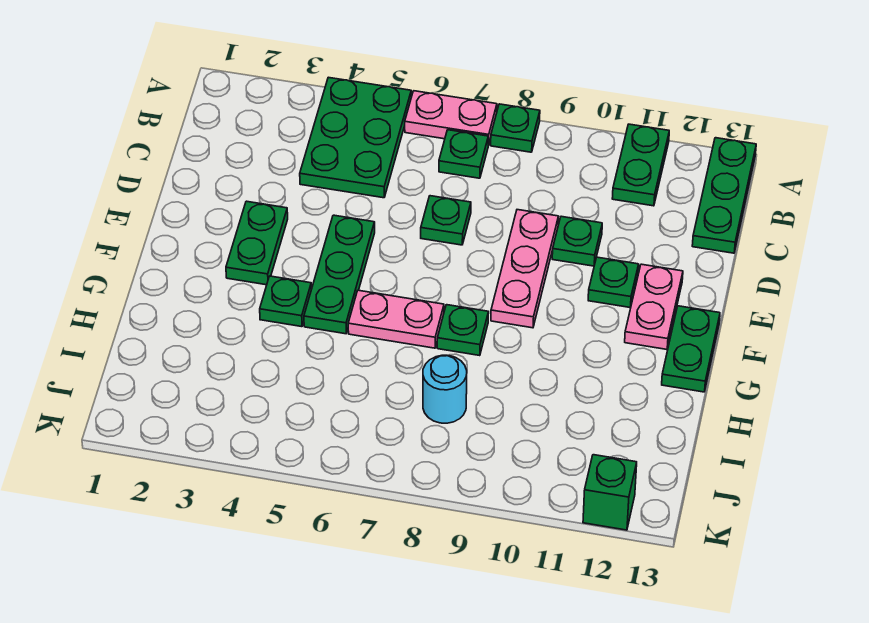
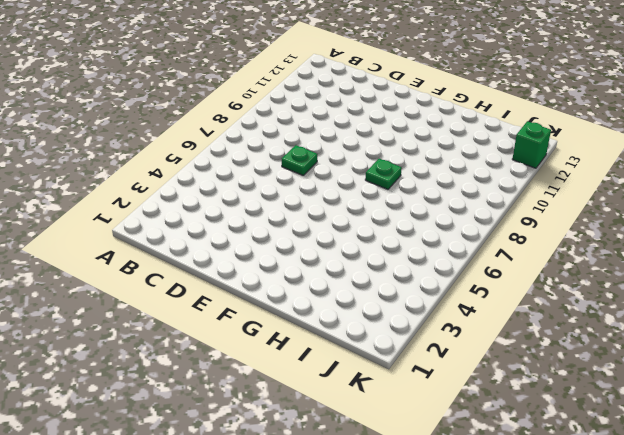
none -> green 2x3 plate [300,77,411,198]
none -> pink 1x2 plate [405,91,497,145]
none -> green 1x1 plate [491,104,540,152]

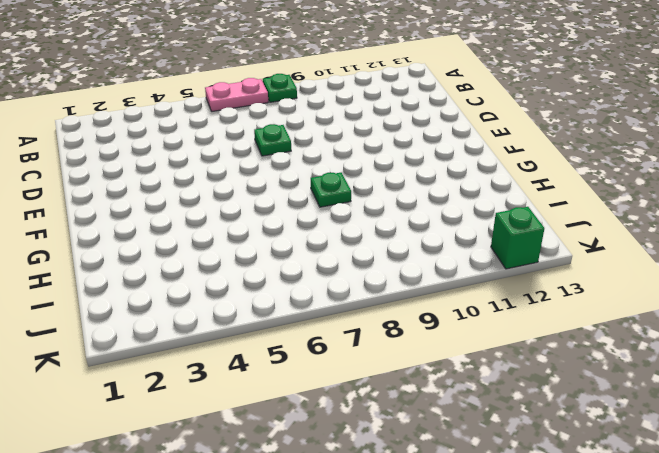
none -> green 2x3 plate [300,77,411,198]
none -> green 1x2 plate [612,124,669,206]
none -> green 1x3 plate [692,138,756,253]

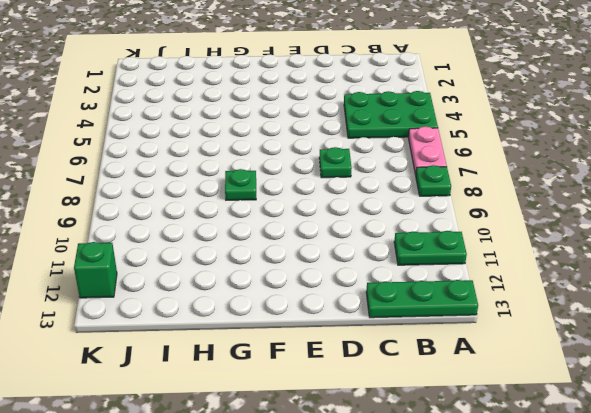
none -> green 1x1 plate [439,130,488,178]
none -> pink 1x3 plate [491,210,558,328]
none -> green 1x1 plate [552,216,602,266]

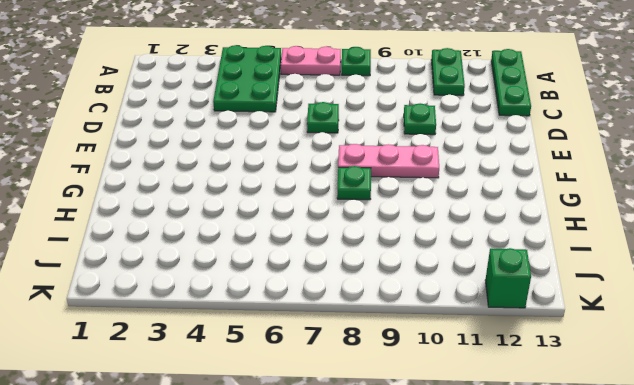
pink 1x3 plate [338,144,439,178] -> pink 1x3 plate turned to [491,210,558,328]
none -> green 1x1 plate [439,130,488,178]
none -> green 1x2 plate [226,201,288,285]
none -> green 1x3 plate [304,215,375,334]

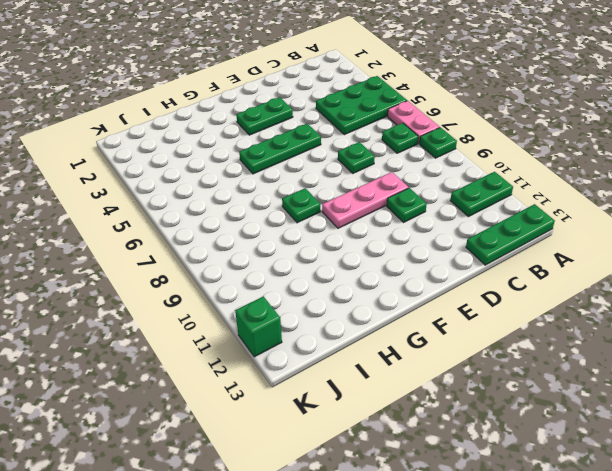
none -> green 1x1 plate [588,257,639,307]
none -> pink 1x2 plate [625,264,683,349]
none -> green 1x2 plate [662,306,720,392]

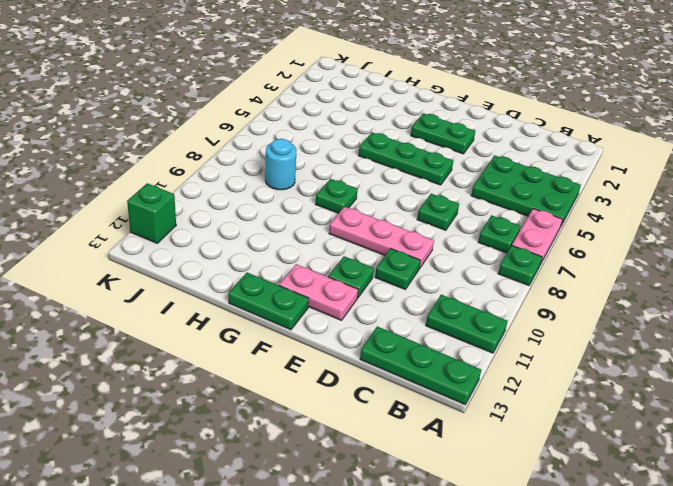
none -> green 1x1 plate [260,276,311,327]
none -> pink 1x2 plate [348,290,444,348]

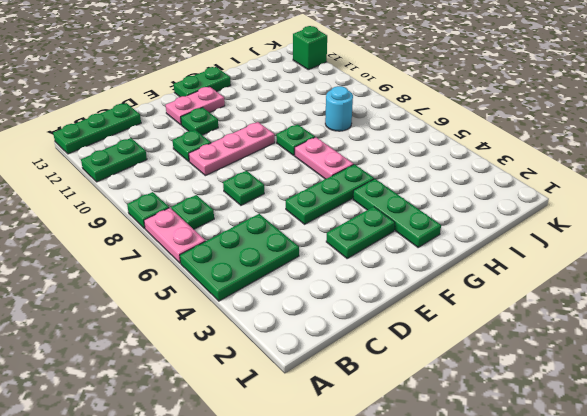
green 1x3 plate [353,179,441,247] -> green 1x1 plate [260,276,311,327]

